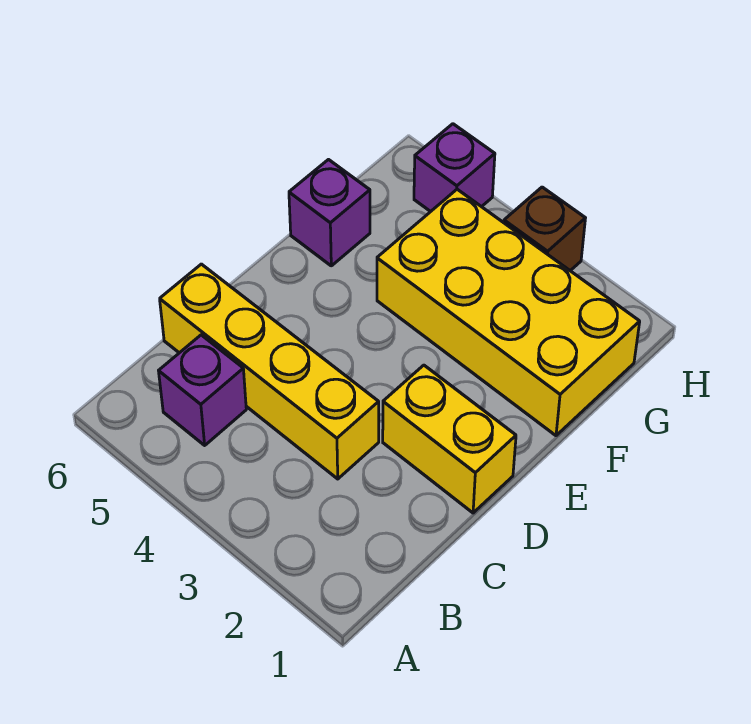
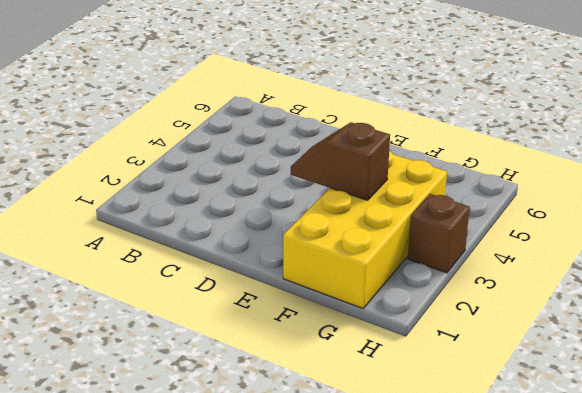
brown 1x2 slope [291,122,390,200] -> none
none -> purple 1x1 brick [159,335,246,445]
none -> yellow 1x4 brick [160,264,379,479]

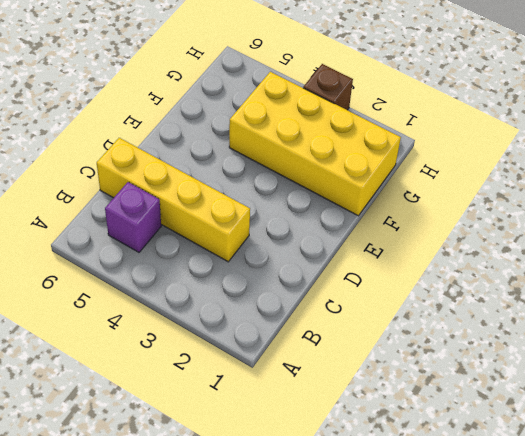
none -> yellow 1x2 brick [383,365,516,513]
none -> purple 1x1 brick [289,160,370,266]

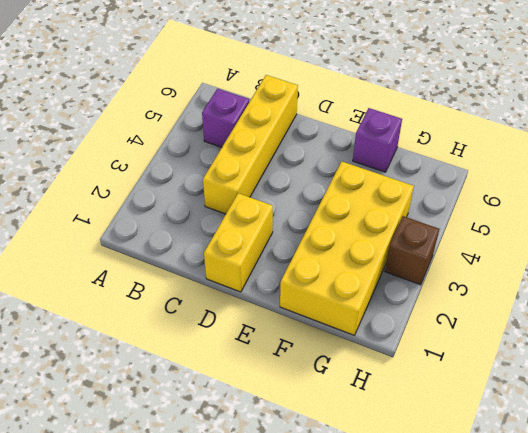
none -> purple 1x1 brick [414,124,495,212]

